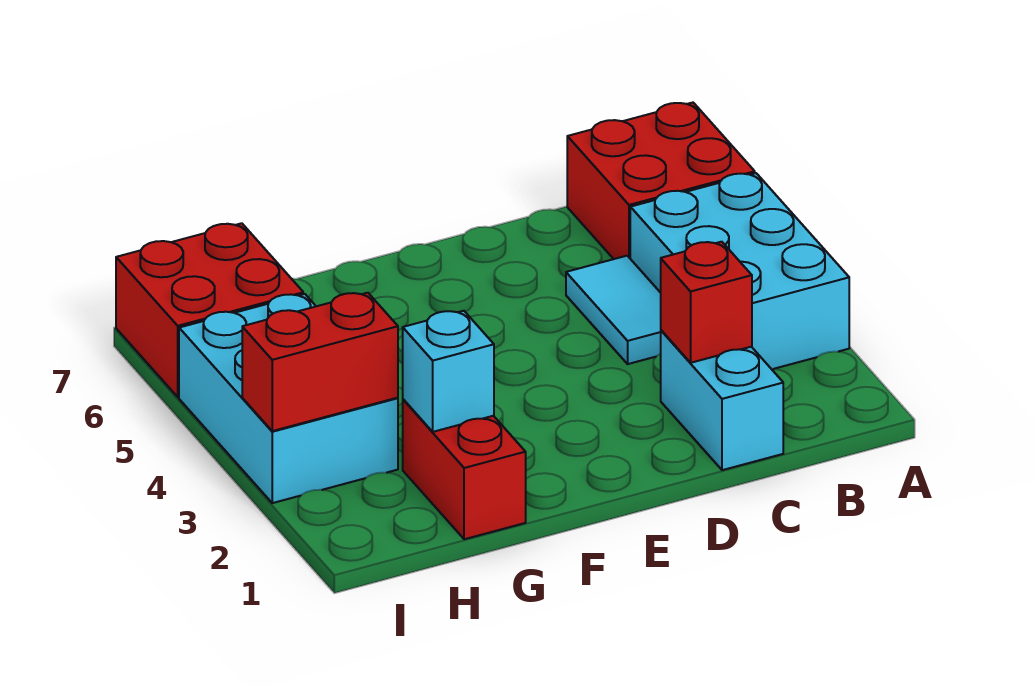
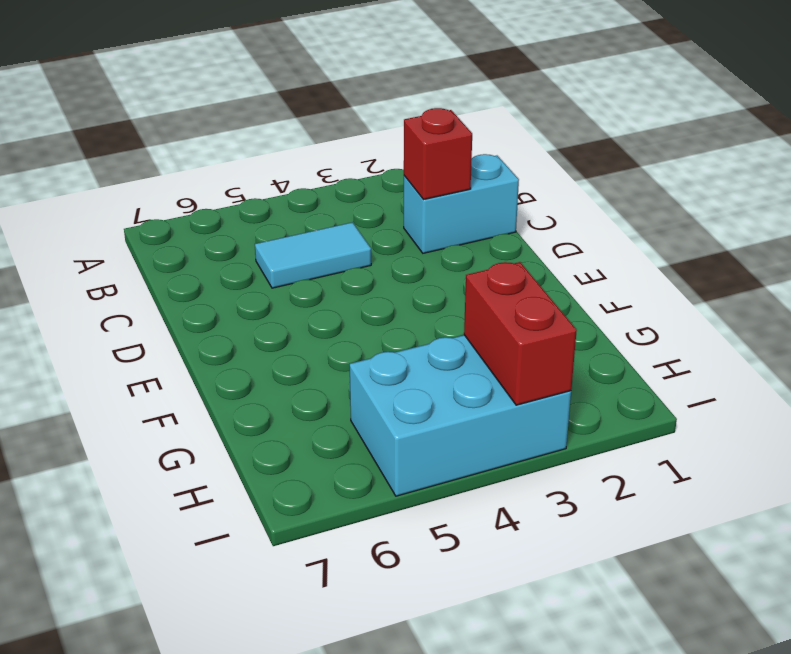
none -> cyan 2x3 brick [630,173,849,369]
none -> red 2x2 brick [567,103,755,259]

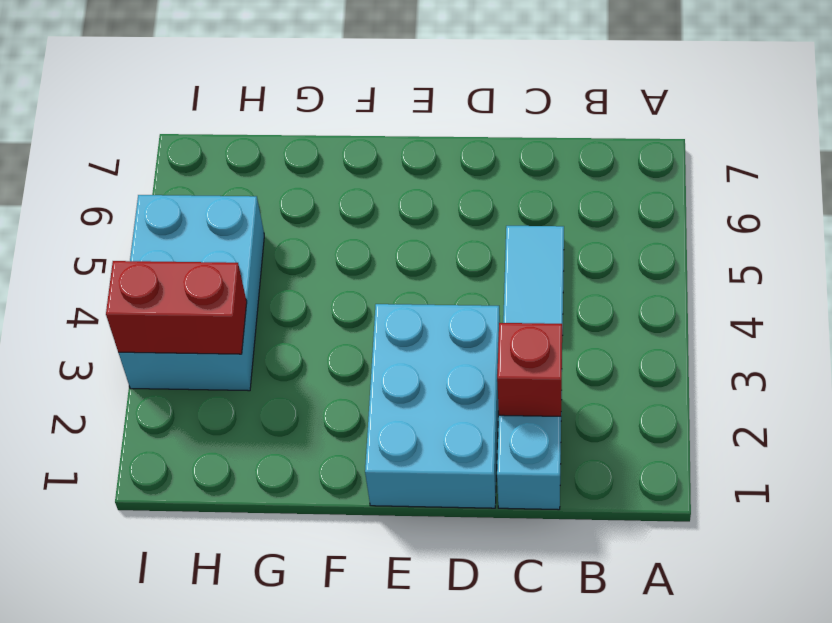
cyan 2x3 brick [365,304,500,508] -> cyan 2x3 brick moved to [630,173,849,369]
none -> red 2x2 brick [567,103,755,259]
none -> red 1x2 brick [403,399,526,539]

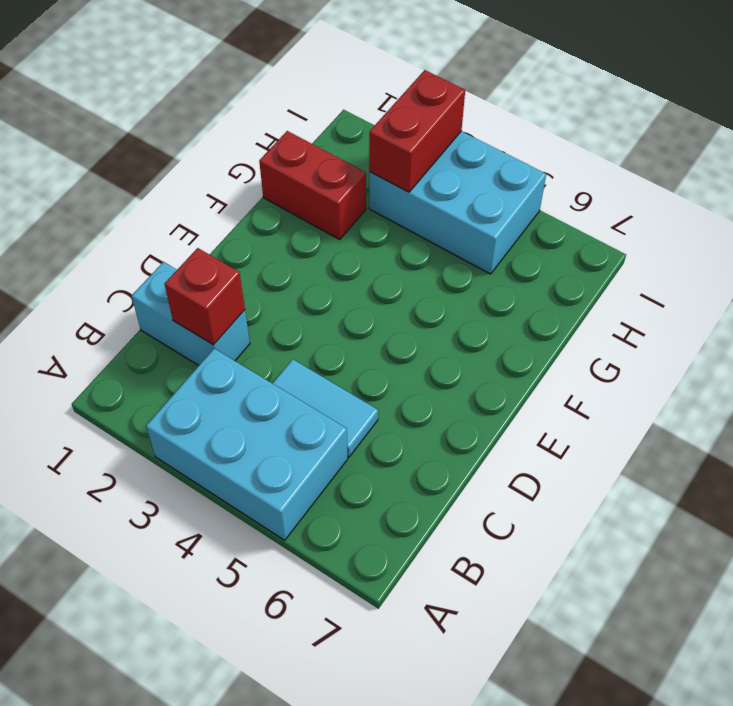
none -> red 2x2 brick [567,103,755,259]
none -> red 2x2 brick [116,223,303,397]

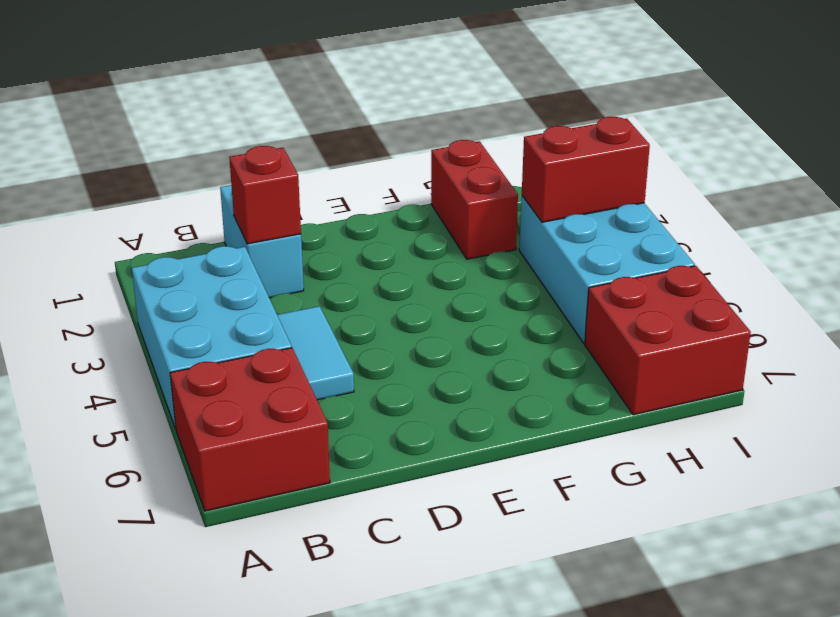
none -> cyan 1x1 brick [403,311,494,432]

